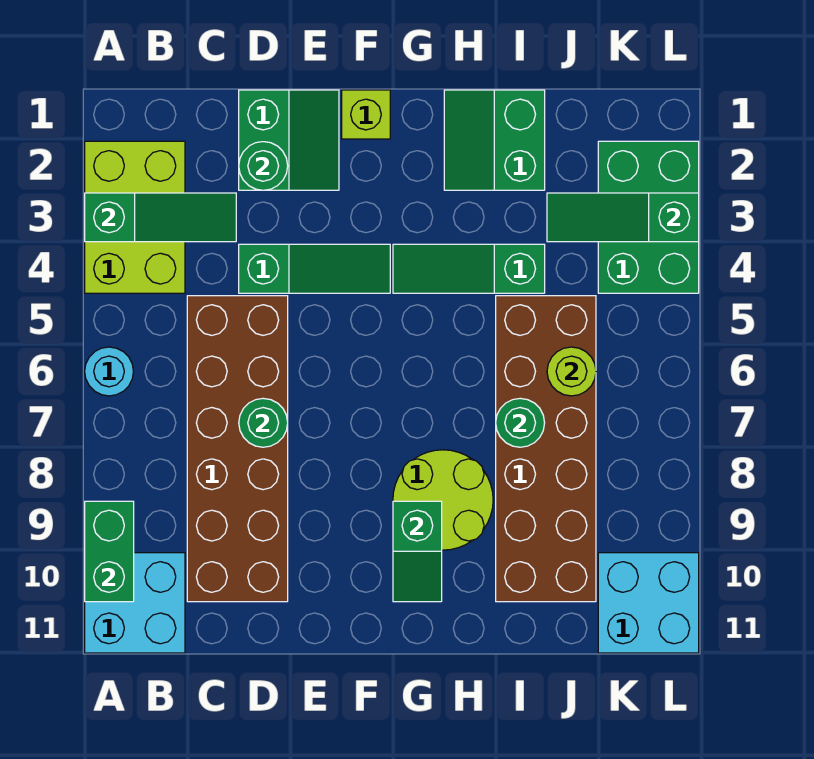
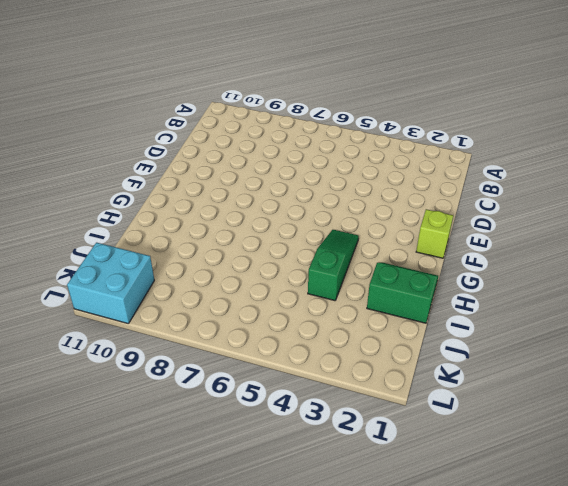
none -> lime 2x3 brick [85,141,185,293]
none -> cyan 1x1 round brick [85,347,133,396]
none -> cyan 2x2 brick [85,553,185,653]

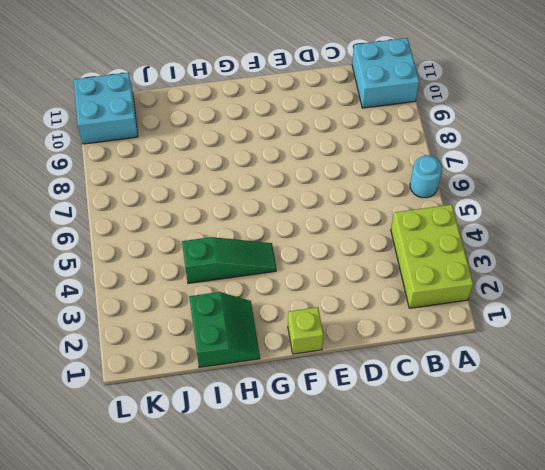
none -> brown 2x6 brick [187,296,288,602]
none -> green 2x2 slope [239,90,339,190]
none -> green 1x3 slope [239,244,390,293]

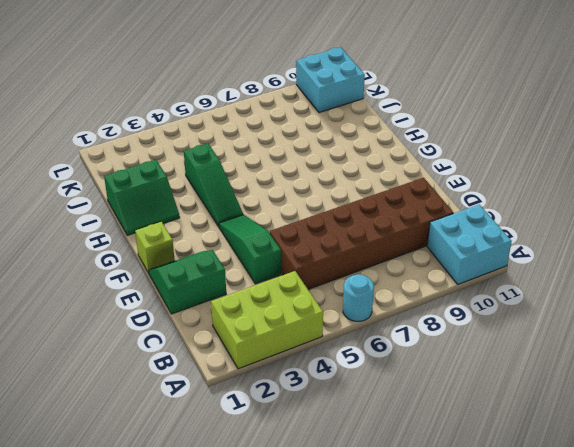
none -> lime 2x2 round brick [393,450,493,550]
none -> brown 2x6 brick [496,296,596,602]
none -> green 2x3 brick [598,141,699,293]

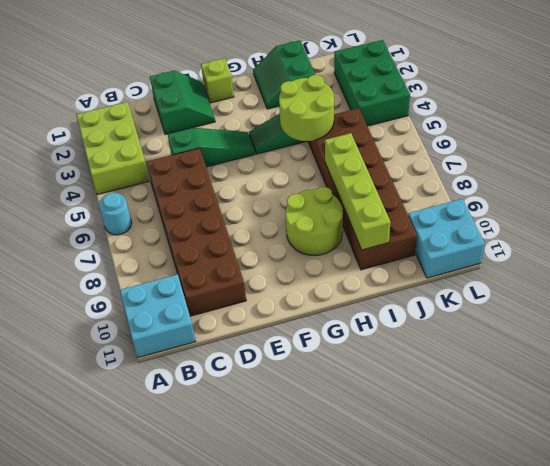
lime 2x2 round brick [279,75,334,141] -> none
lime 1x4 brick [325,133,391,250] -> green 1x1 round brick [496,398,545,447]
none -> green 1x3 slope [85,193,236,242]
none -> green 1x2 brick [85,501,134,602]
none -> green 1x1 round brick [239,142,288,190]

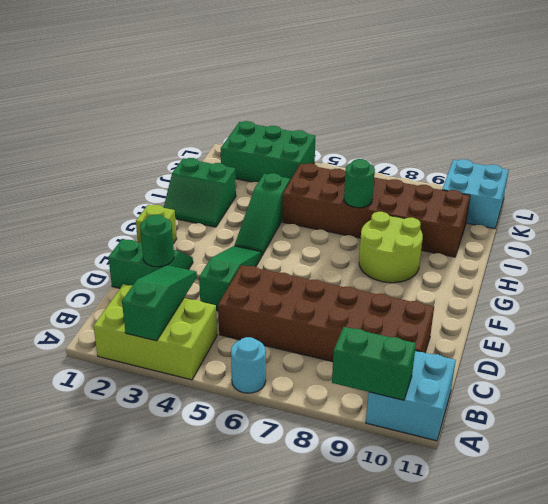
none -> green 1x1 round brick [239,398,288,447]
none -> green 1x2 slope [393,501,442,602]
none -> green 1x3 slope [547,193,699,242]

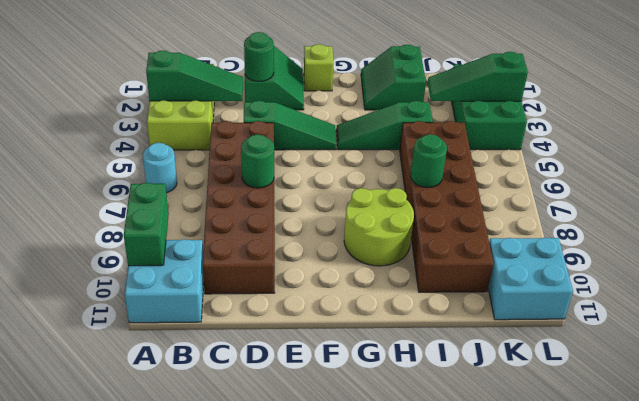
none -> green 1x2 slope [393,501,442,602]
none -> lime 1x1 round brick [547,347,596,396]

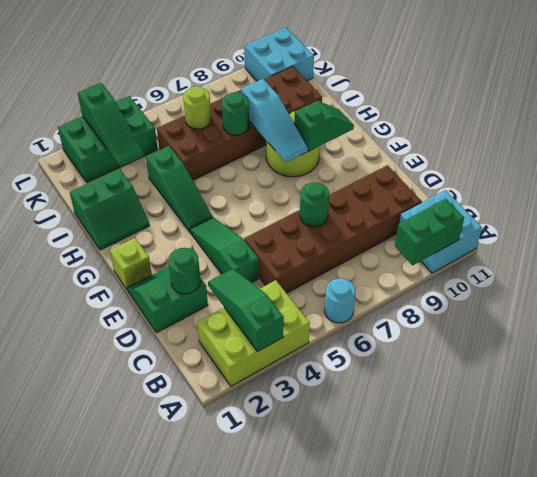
cyan 1x3 slope [241,79,308,162] -> none

